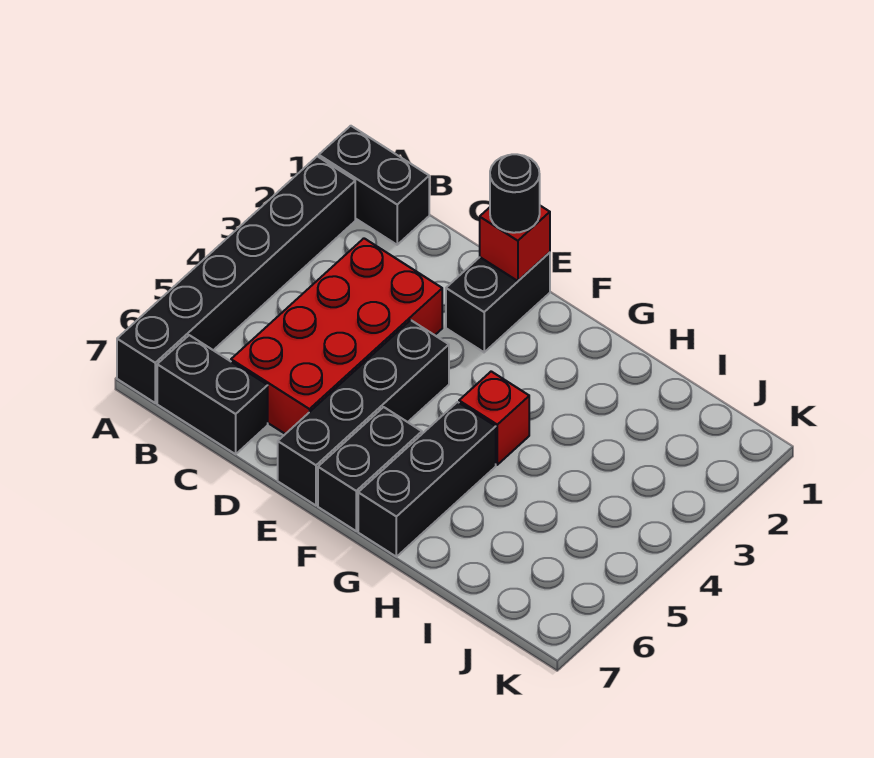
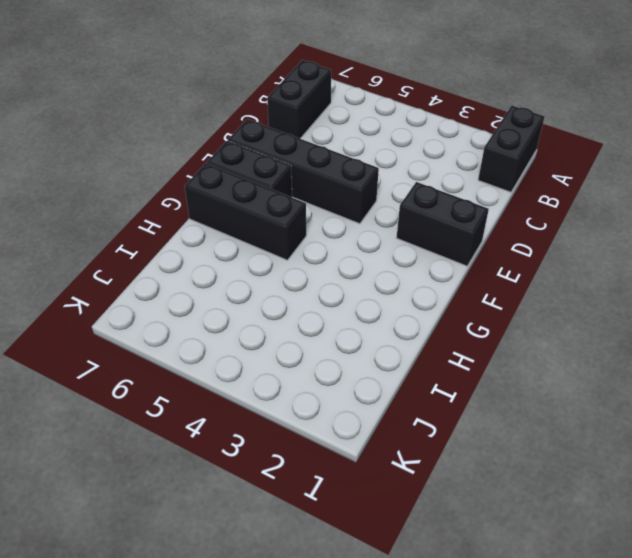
none -> black 1x6 brick [117,156,355,403]
none -> red 2x4 brick [231,238,442,434]

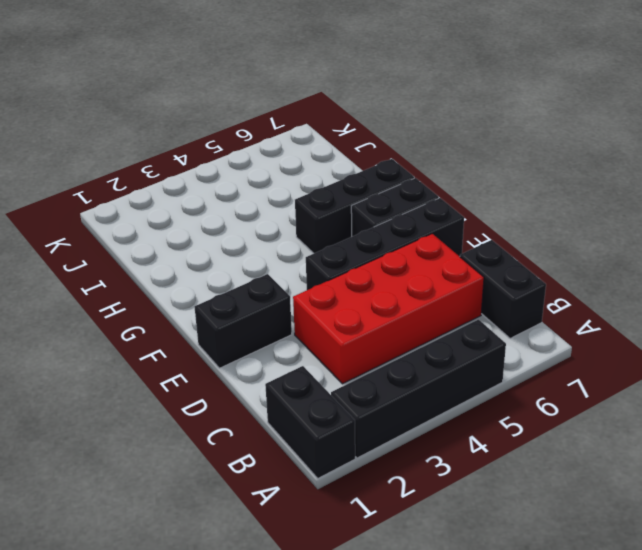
black 1x4 brick [331,320,506,458] -> black 1x6 brick [117,156,355,403]
none -> red 1x1 brick [459,371,529,465]
none -> red 1x1 brick [480,206,550,281]

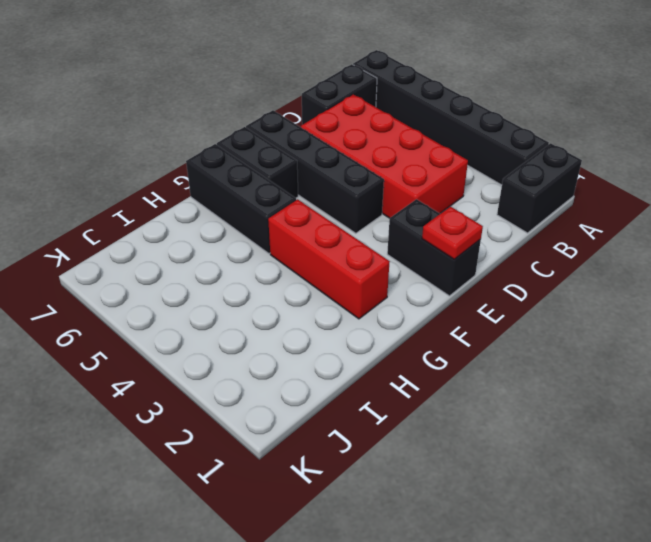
red 1x1 plate [422,206,483,259] -> red 1x1 brick [480,206,550,281]
red 1x3 brick [268,199,390,319] -> red 1x1 brick [459,371,529,465]
none -> black 1x1 round brick [490,154,540,233]

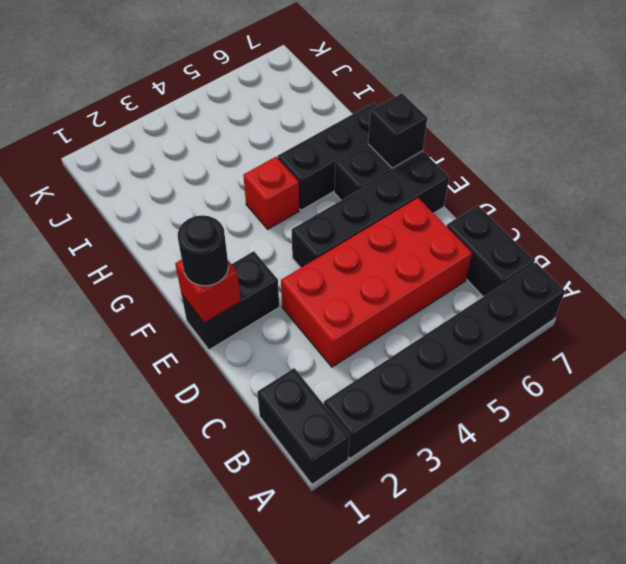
black 1x1 brick [368,93,427,168] -> none

